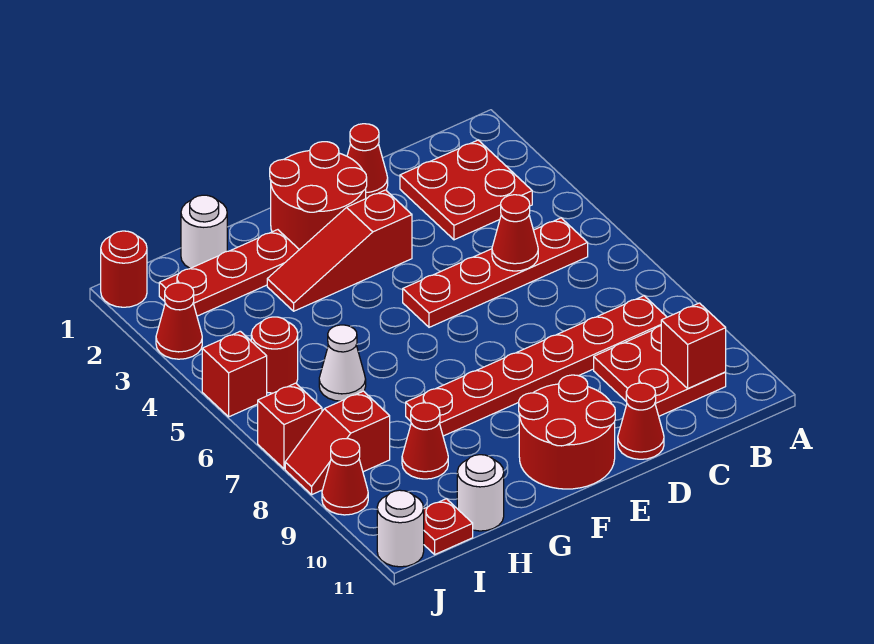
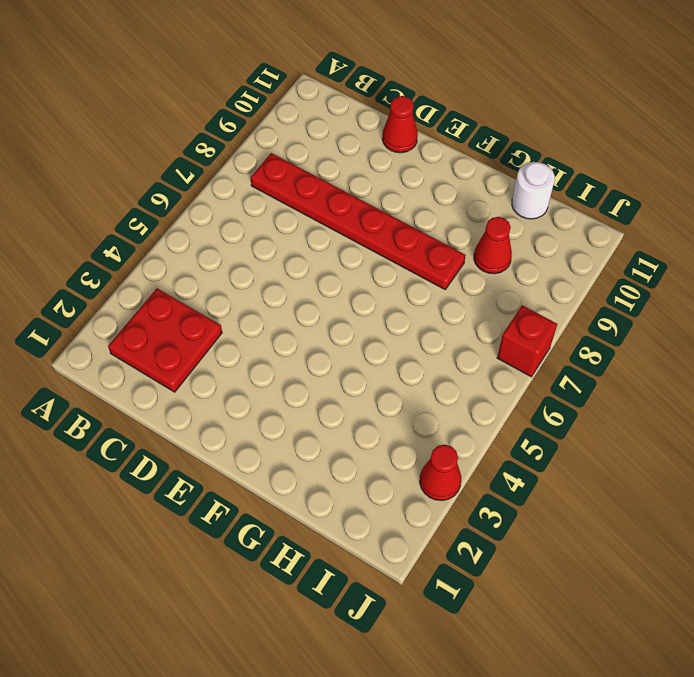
none -> red 1x4 plate [403,218,588,327]
none -> red 2x2 plate [594,326,726,416]
none -> red 1x1 cone [347,124,388,199]

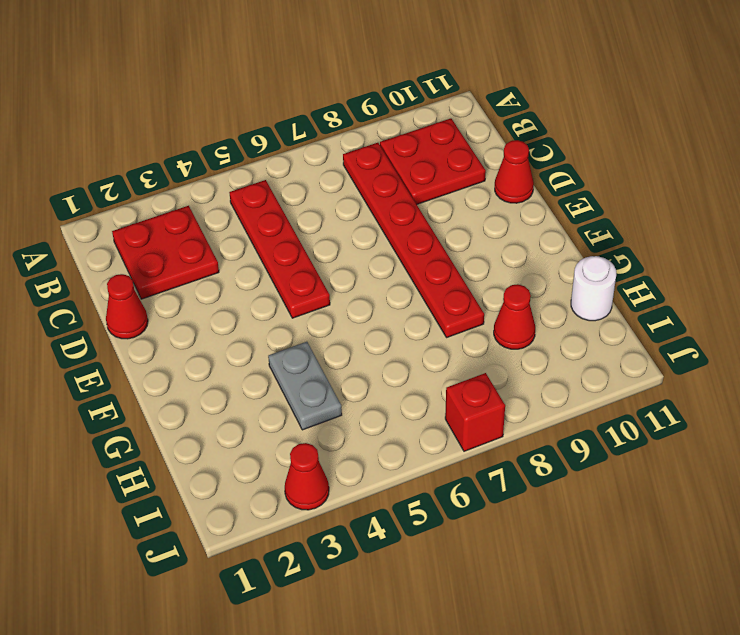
grey 1x2 plate [268,342,342,430] -> none
none -> red 2x2 round brick [270,142,367,250]
none -> red 1x3 slope [267,190,412,311]
none -> red 2x2 round brick [519,375,615,489]

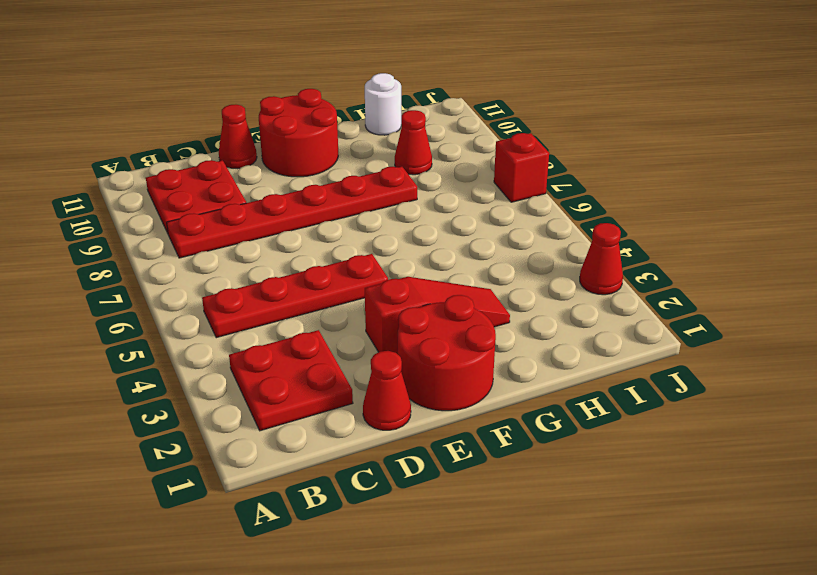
none -> red 1x3 plate [159,230,299,316]
none -> white 1x1 round brick [181,195,227,269]
none -> white 1x1 cone [319,325,366,401]

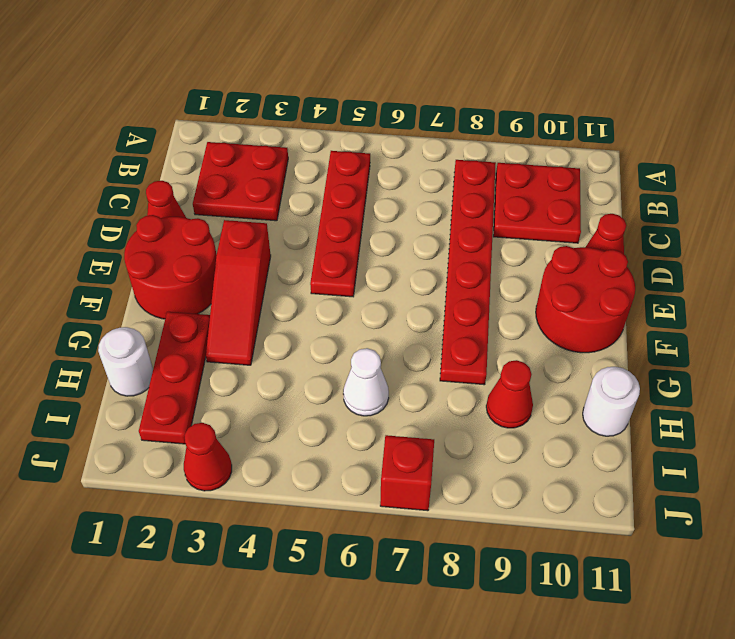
none -> red 1x1 round brick [251,317,298,393]
none -> red 1x2 slope [285,391,390,494]
none -> red 1x1 plate [424,499,473,554]

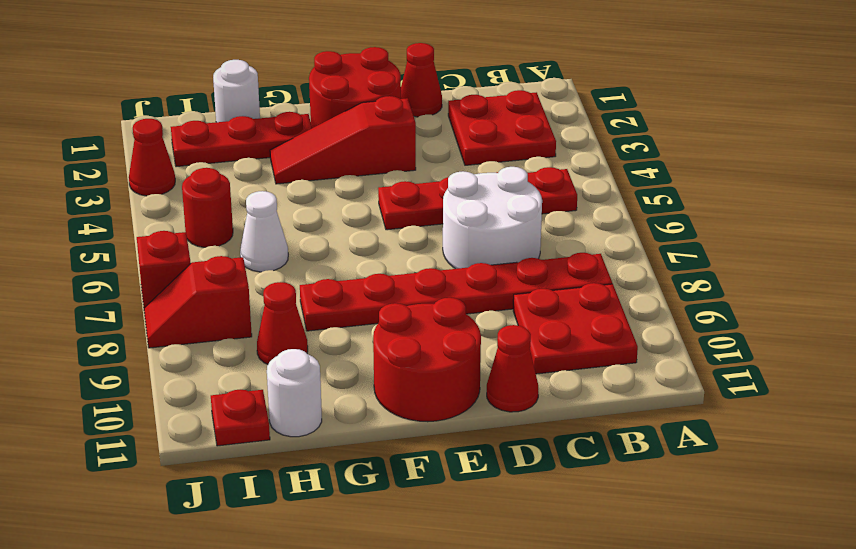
white 2x2 round brick [443,167,542,269] -> none
none -> red 1x1 round brick [101,231,147,307]
none -> red 1x1 brick [202,331,267,417]
none -> red 1x1 cone [322,439,368,515]

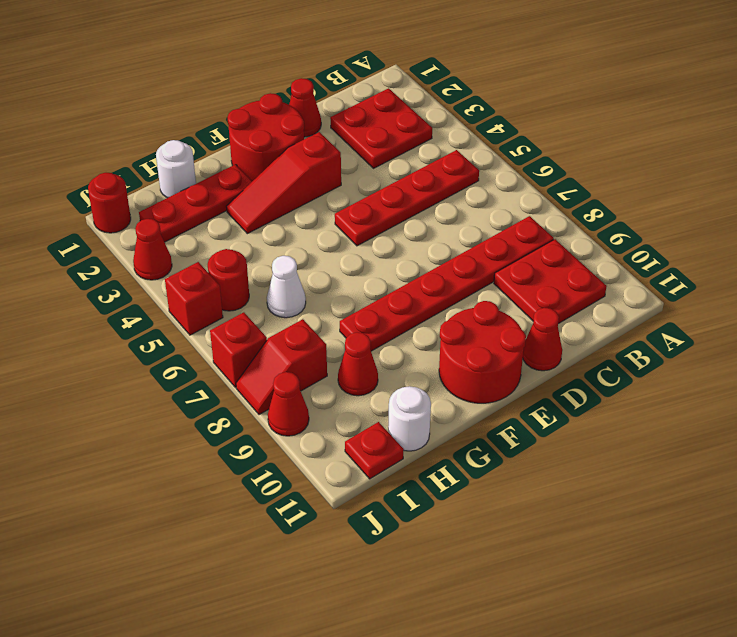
none -> white 1x1 round brick [377,490,424,567]
none -> red 1x1 brick [661,303,726,389]
none -> red 1x1 cone [492,195,538,271]

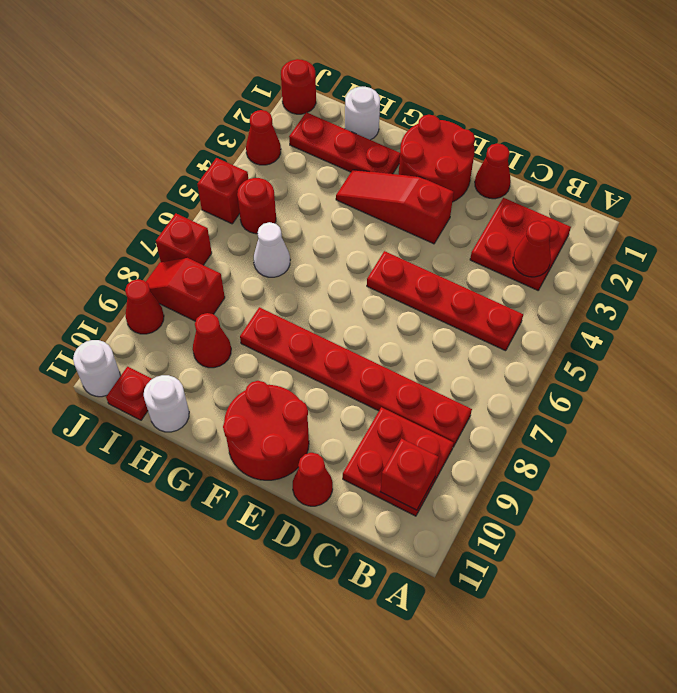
red 1x1 cone [513,221,551,277] -> red 1x1 cone moved to [492,195,538,271]

